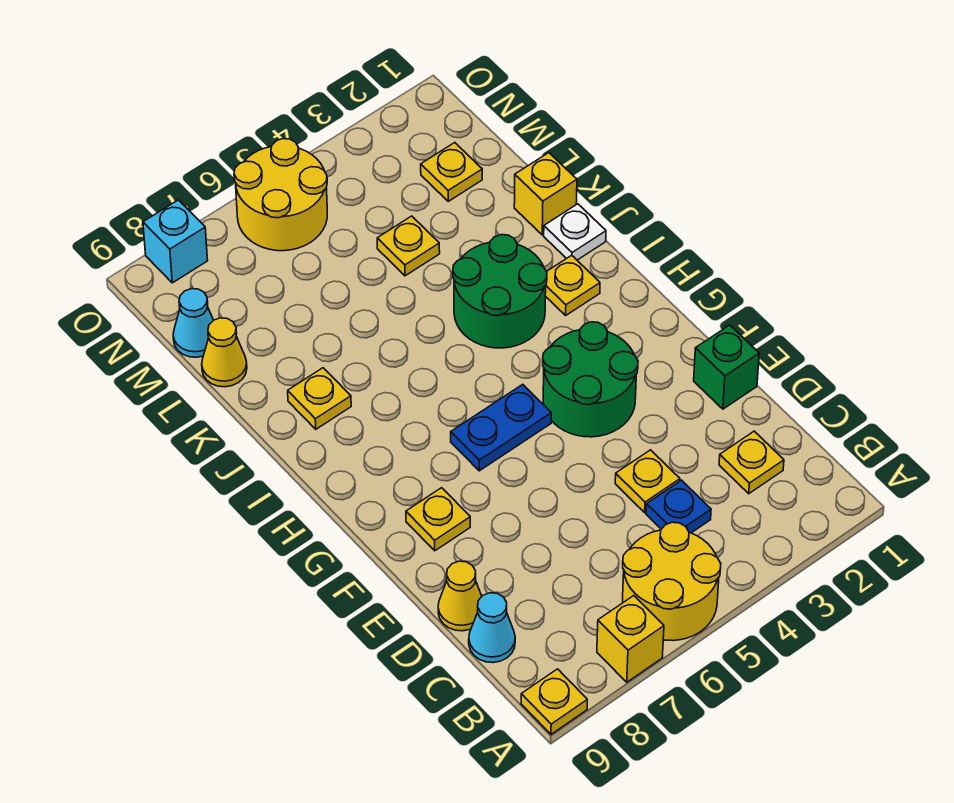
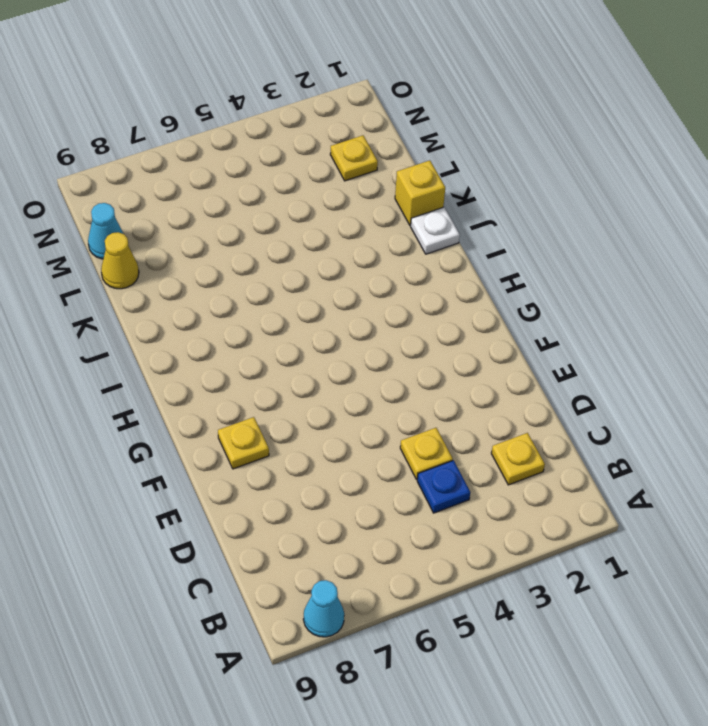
cyan 1x1 cone [303,580,344,637] -> cyan 1x1 cone moved to [469,593,515,663]
none -> yellow 2x2 round brick [623,522,721,641]
none -> yellow 1x1 brick [597,596,664,682]
none -> yellow 1x1 plate [521,669,587,734]

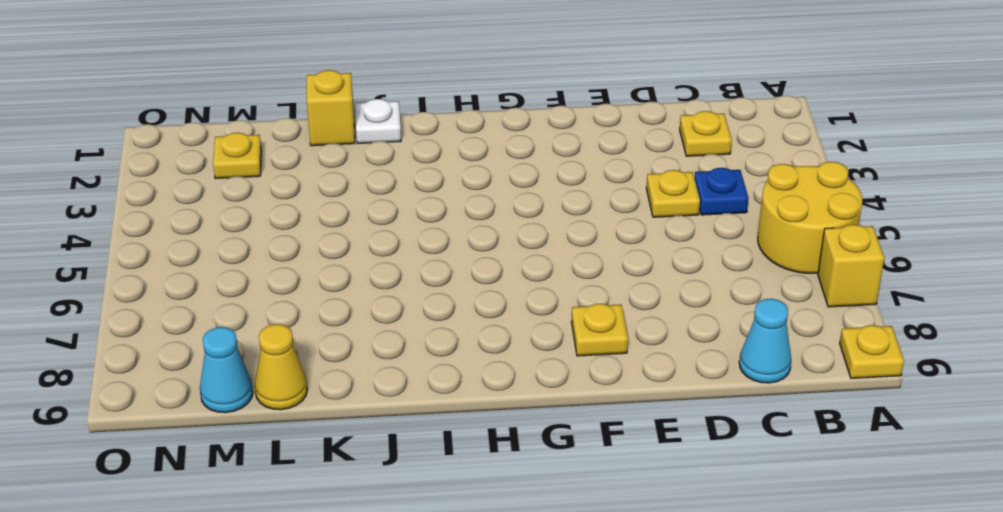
none -> yellow 1x1 cone [438,561,482,631]
none -> green 1x1 brick [694,325,759,409]
none -> green 2x2 round brick [543,322,638,437]

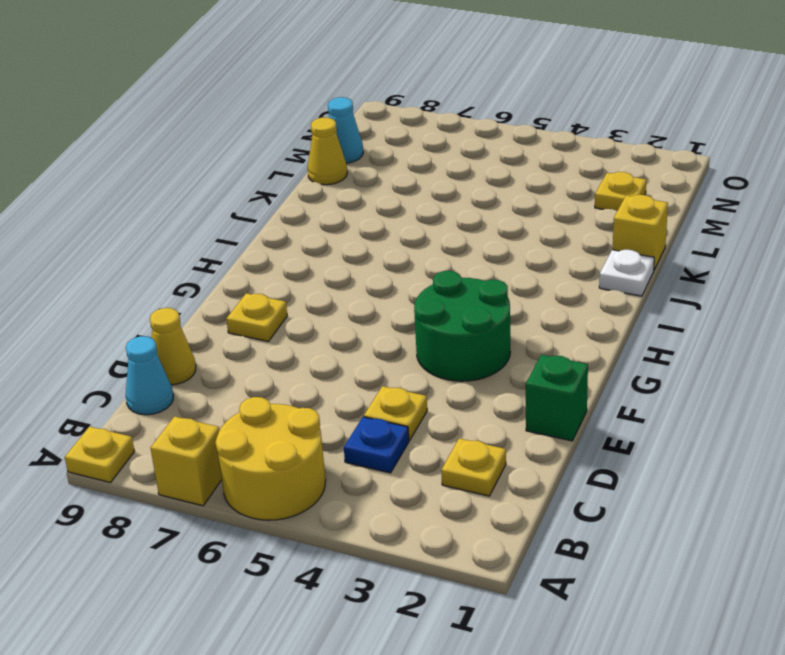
none -> blue 1x2 plate [451,384,551,471]
none -> yellow 1x1 plate [545,255,600,315]
none -> green 2x2 round brick [453,235,547,348]

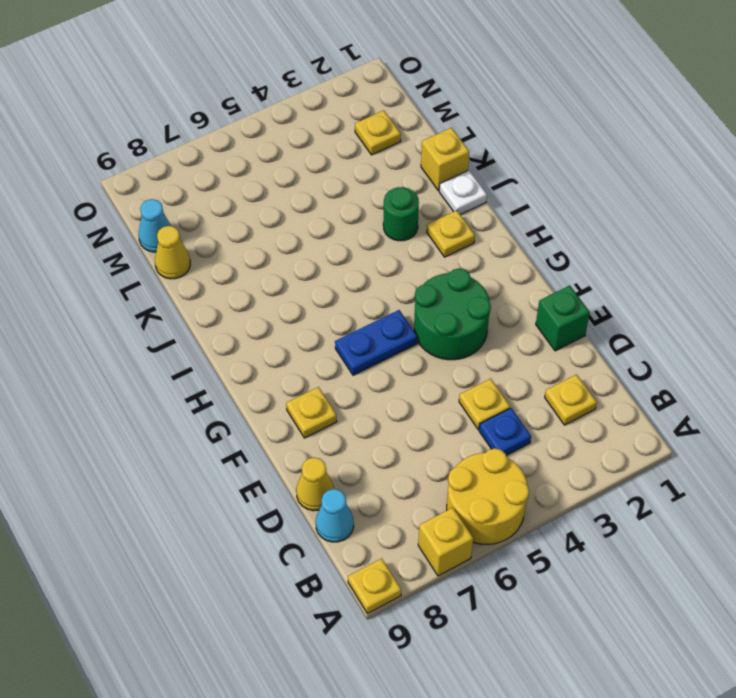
green 1x1 round brick [383,187,419,241] -> green 2x2 round brick [453,235,547,348]
none -> yellow 1x1 plate [288,368,351,429]
none -> yellow 1x1 plate [377,216,440,276]
none -> yellow 2x2 round brick [234,139,327,251]

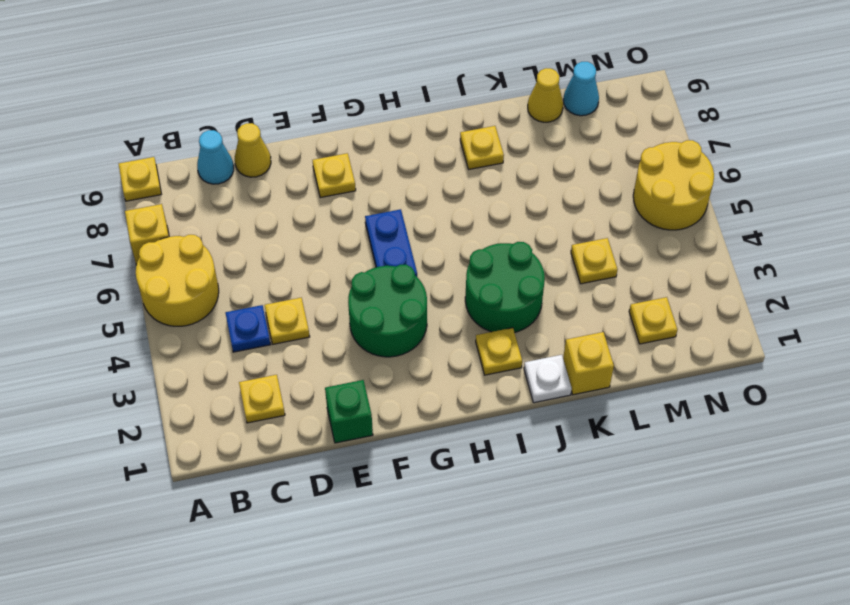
none -> cyan 1x1 brick [143,200,208,283]

